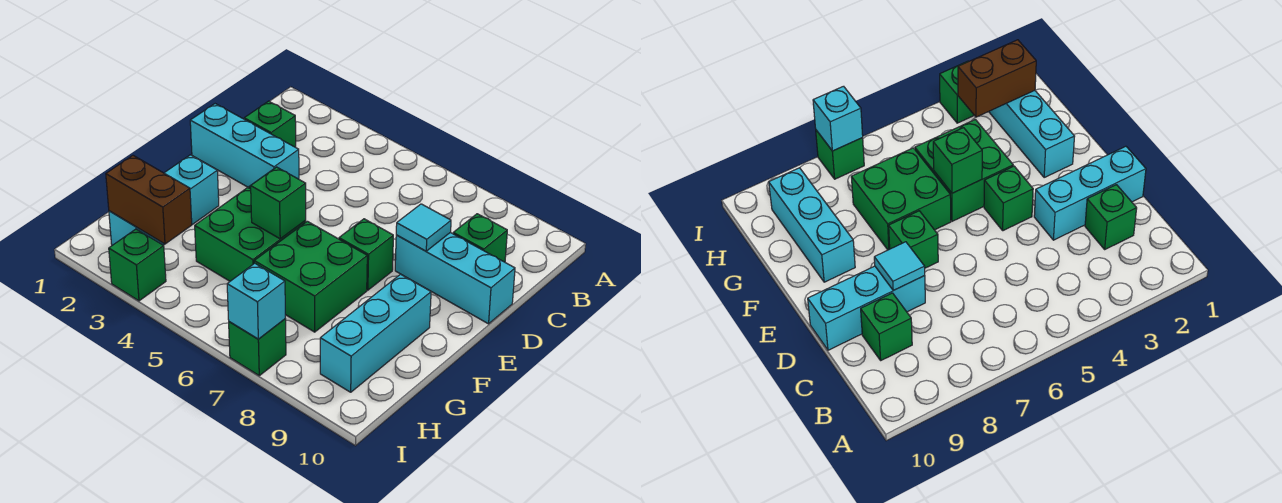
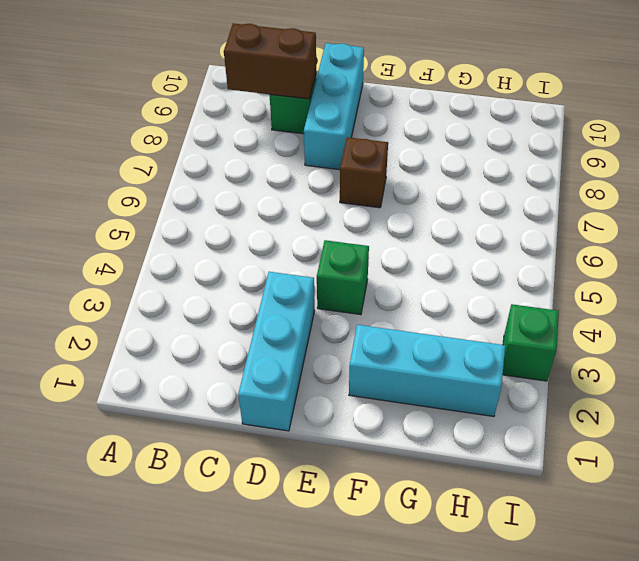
brown 1x2 brick [224,23,316,99] -> brown 1x2 brick turned to [106,156,192,244]
brown 1x1 brick [340,137,388,208] -> green 1x1 brick [339,219,393,290]
none -> green 1x1 brick [244,101,296,147]
none -> green 2x2 brick [195,188,306,281]
none -> green 2x2 brick [254,221,367,332]

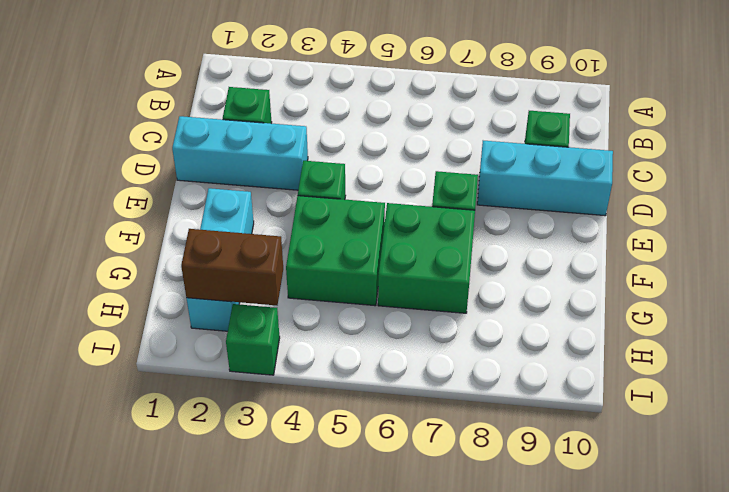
none -> cyan 1x3 brick [320,274,431,392]
none -> green 1x1 brick [229,319,286,376]
none -> cyan 1x1 tile [396,204,451,251]

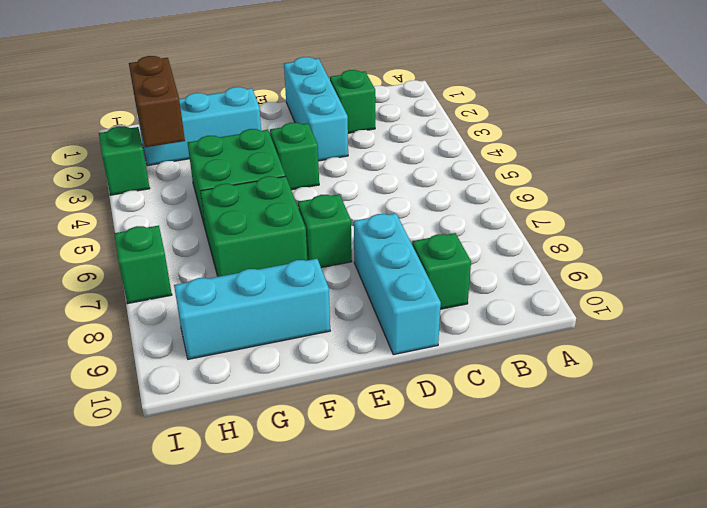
none -> cyan 1x1 tile [396,204,451,251]
none -> green 1x1 brick [251,167,306,239]
none -> cyan 1x1 brick [227,263,285,339]

